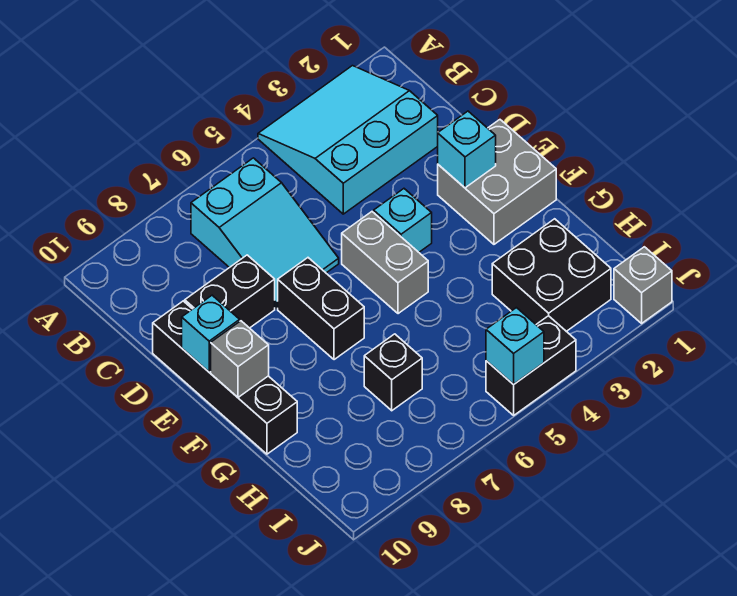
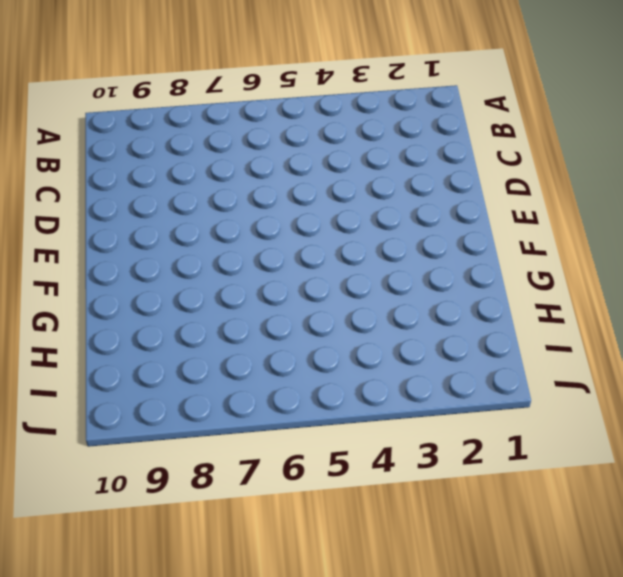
none -> cyan 3x3 slope [258,66,438,214]
none -> cyan 2x3 slope [191,158,339,309]
none -> black 1x2 brick [185,255,275,328]

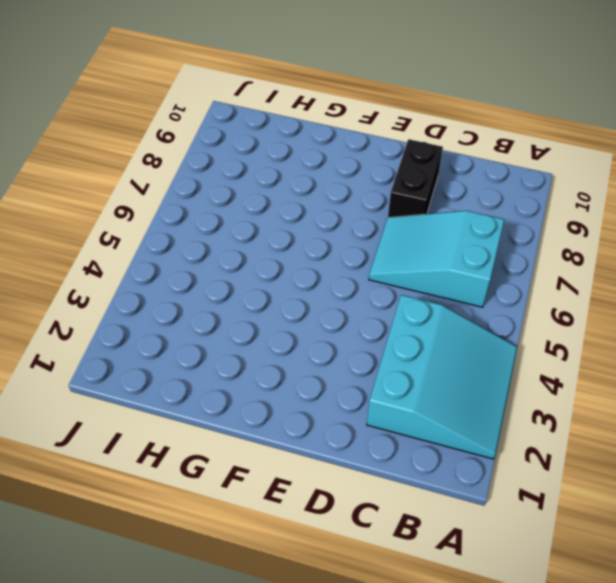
none -> black 1x4 brick [153,301,297,454]
none -> grey 2x2 brick [438,120,556,244]
none -> cyan 1x1 brick [374,189,432,252]

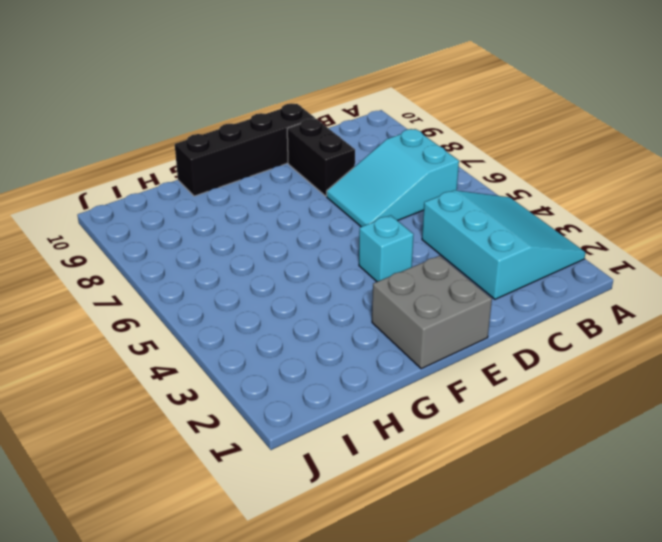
none -> grey 1x2 brick [342,212,428,314]
none -> black 1x2 brick [278,258,364,360]
none -> black 2x2 brick [492,219,611,331]

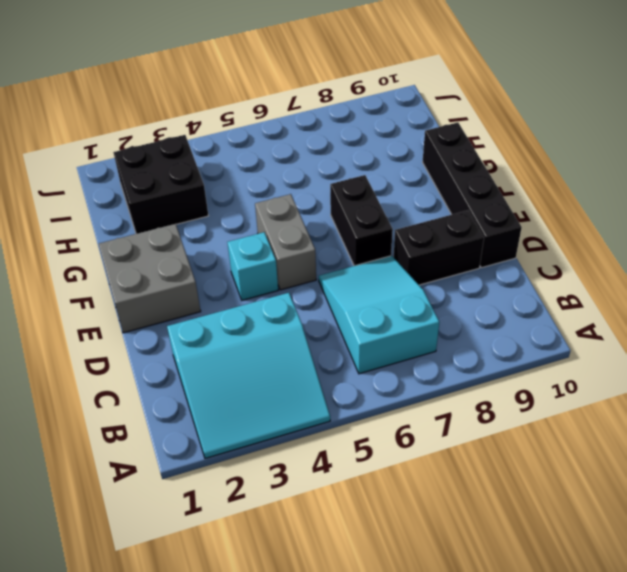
none -> black 1x1 brick [364,334,422,411]
none -> grey 1x1 brick [614,247,672,323]
none -> black 1x2 brick [486,316,576,415]

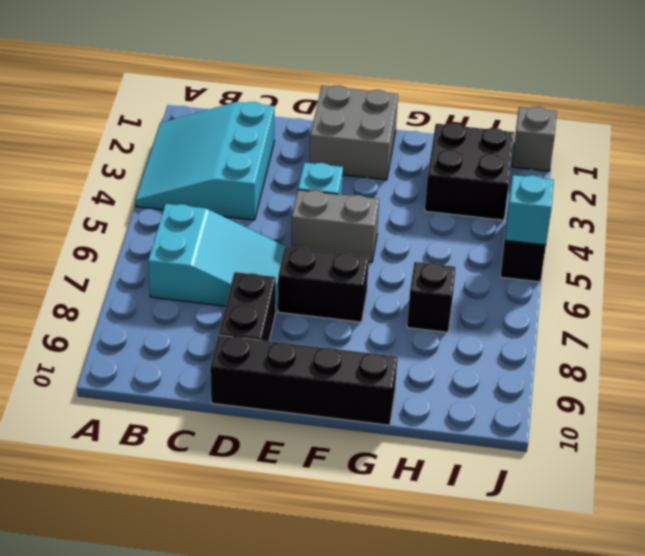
none -> cyan 1x1 brick [438,111,496,188]
none -> cyan 1x1 brick [182,295,240,372]
none -> grey 1x1 brick [211,321,269,397]

